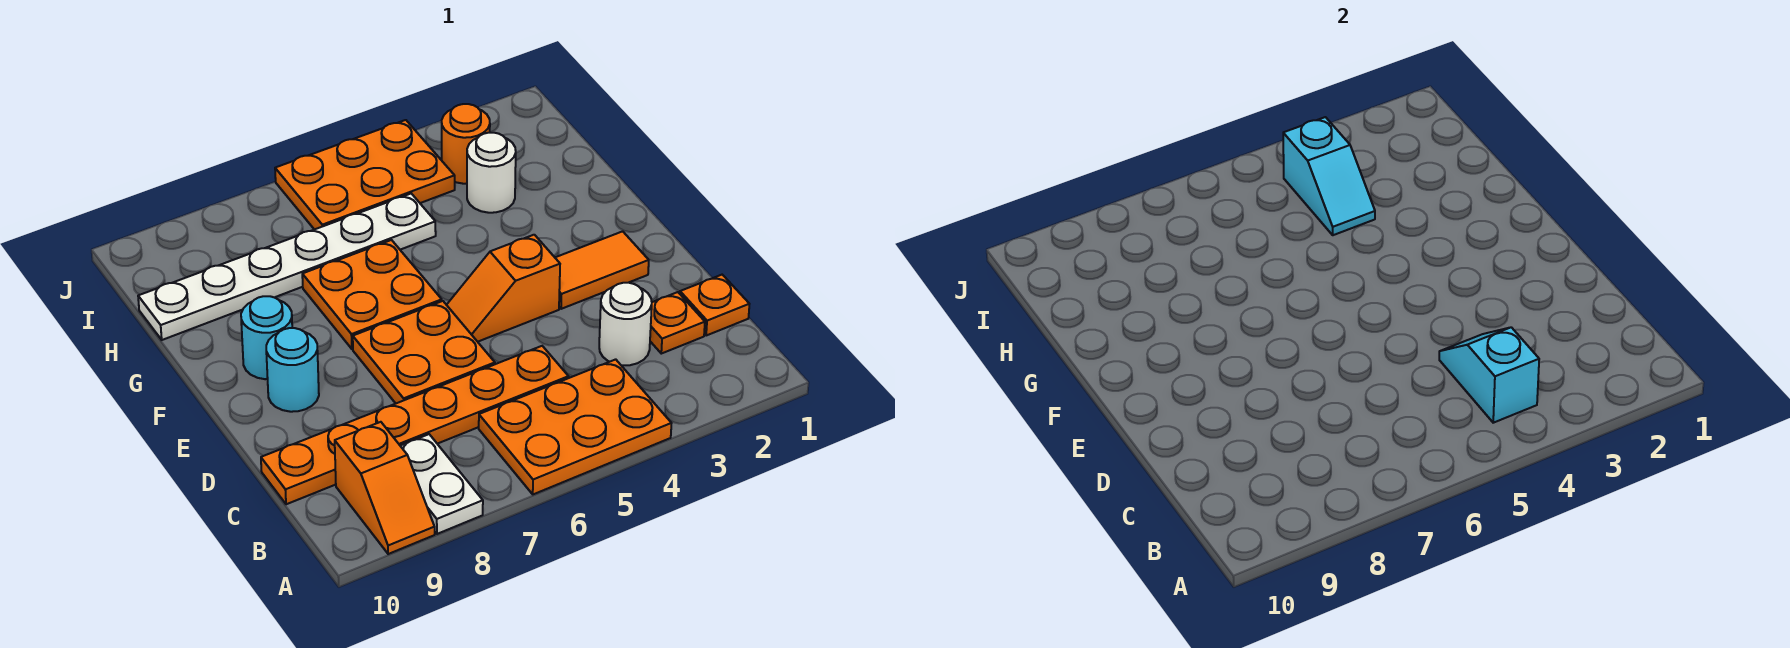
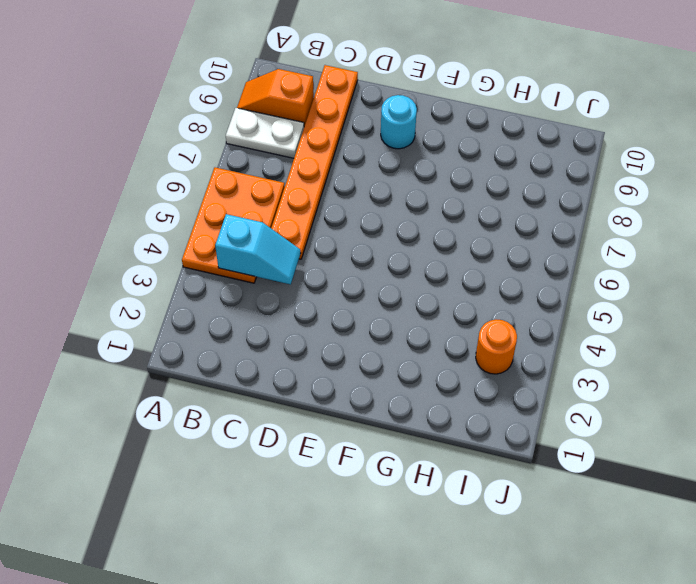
none -> orange 1x1 plate [680,275,749,335]
none -> orange 1x1 plate [650,292,705,354]
none -> white 1x1 round brick [599,283,652,365]

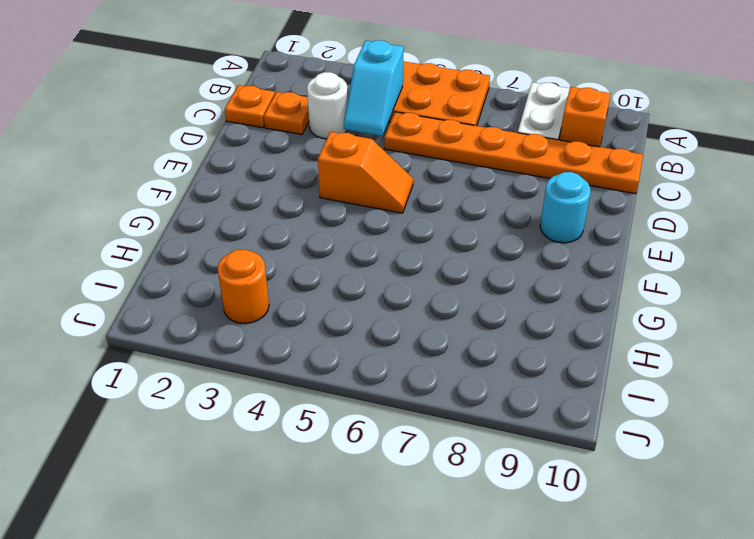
none -> orange 2x2 plate [353,301,495,403]
none -> orange 1x2 tile [555,231,649,309]
none -> orange 2x2 plate [302,240,442,349]

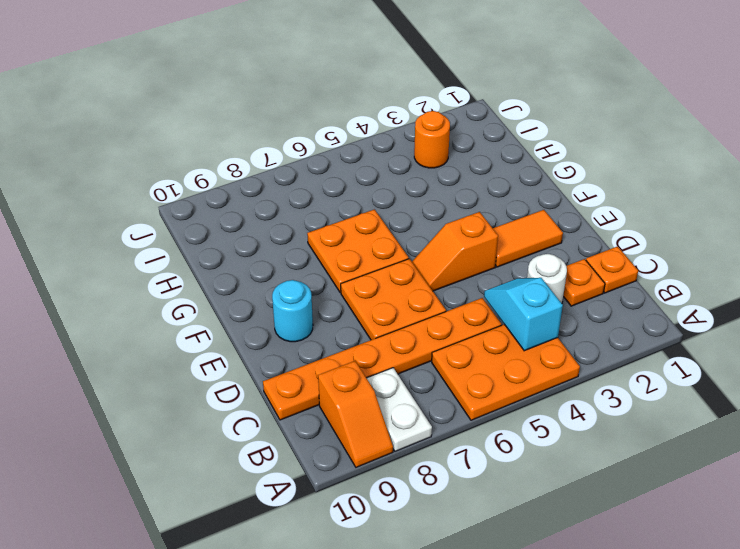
none -> cyan 1x1 round brick [241,296,292,379]
none -> white 1x1 round brick [467,133,516,213]
none -> white 1x6 plate [138,194,436,340]

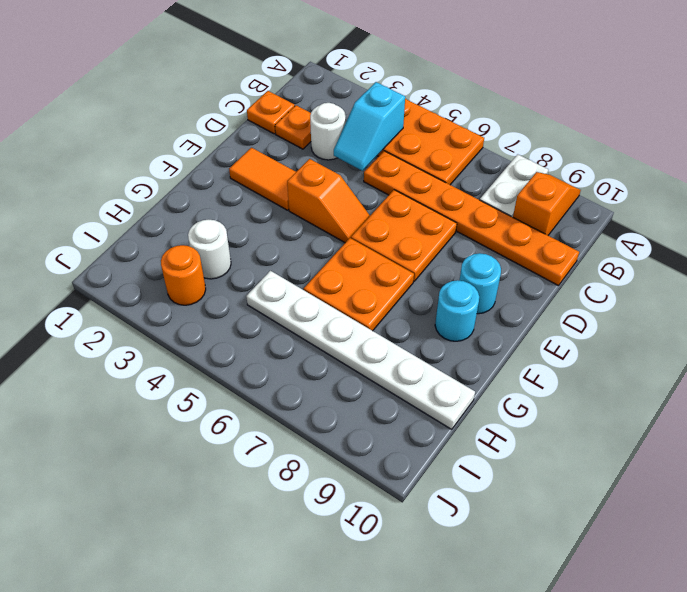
none -> orange 2x3 plate [275,120,455,230]
none -> cyan 1x2 slope [1283,117,1375,235]

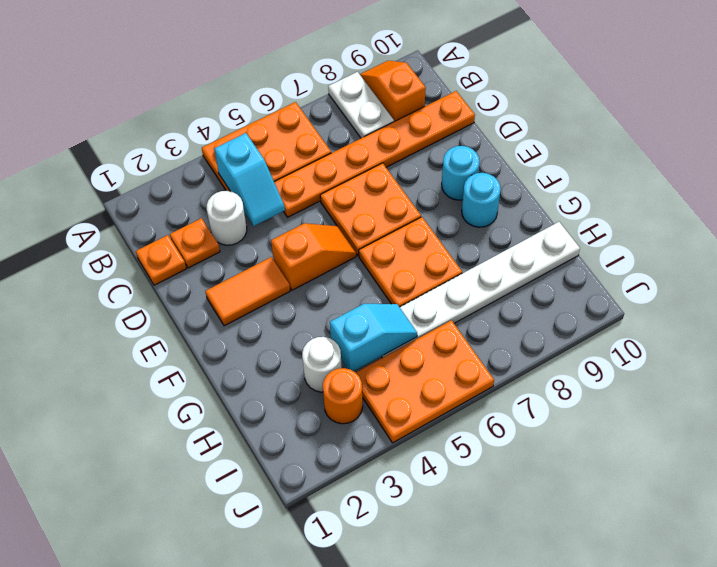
cyan 1x2 slope [330,304,417,371] -> cyan 1x2 slope turned to [1283,117,1375,235]

